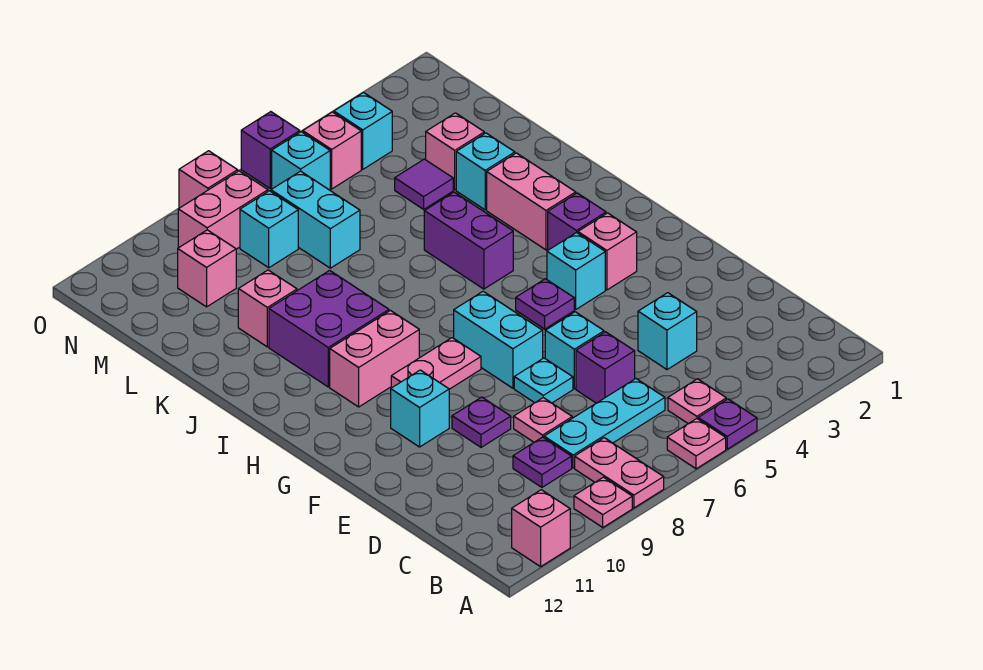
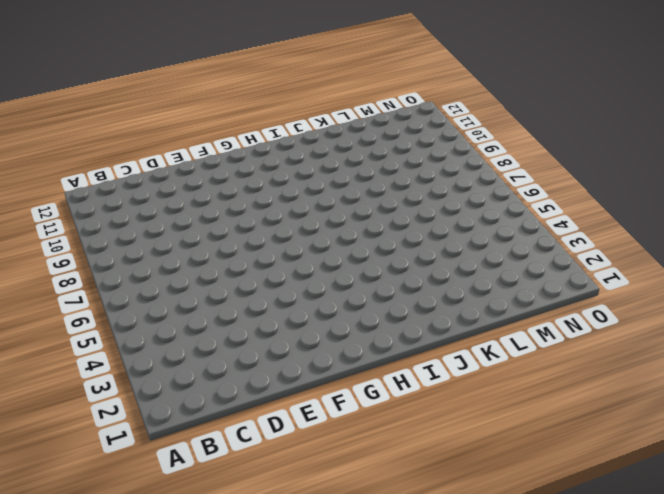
none -> purple 1x1 plate [698,399,757,449]
none -> pink 1x1 plate [667,419,726,469]
none -> pink 1x2 plate [575,438,664,508]
none -> pink 1x1 plate [574,477,632,527]

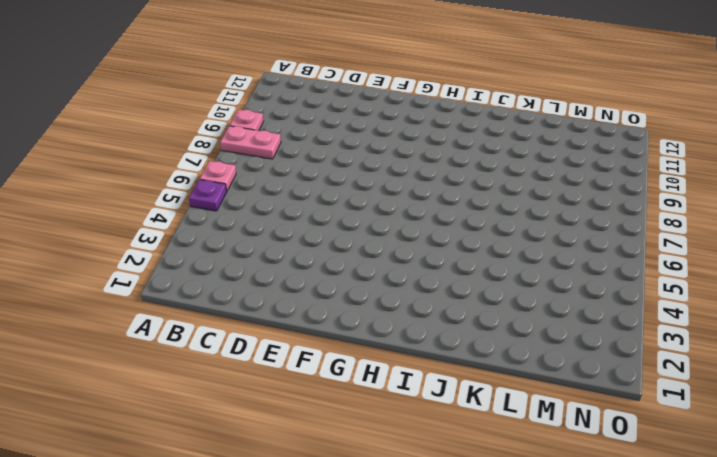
none -> pink 1x1 brick [512,490,570,567]
none -> pink 1x1 plate [668,379,726,424]
none -> cyan 1x3 plate [544,379,665,468]
none -> purple 1x1 plate [513,437,572,487]

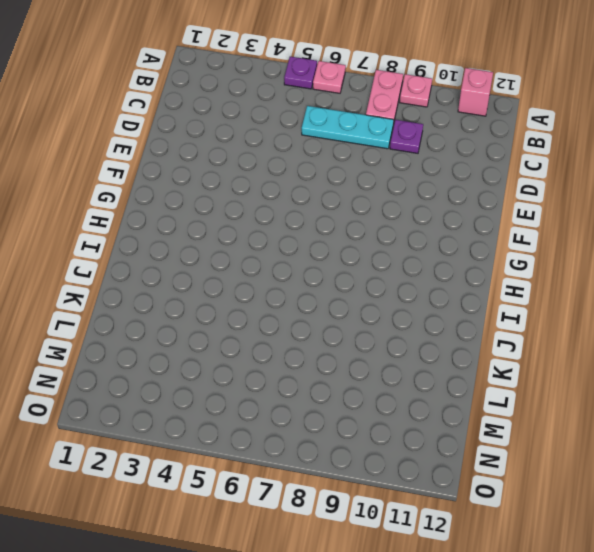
none -> pink 1x1 plate [668,379,726,424]
none -> cyan 1x1 brick [638,293,697,370]
none -> purple 1x1 brick [576,332,635,403]
none -> pink 1x1 plate [514,398,572,442]

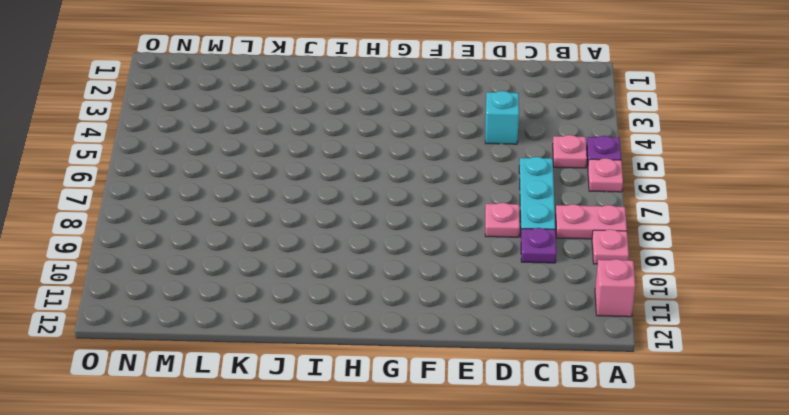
none -> purple 1x1 brick [576,332,635,403]
none -> cyan 1x1 brick [545,312,604,389]
none -> cyan 1x1 plate [514,358,573,403]
none -> purple 1x1 plate [452,397,511,447]

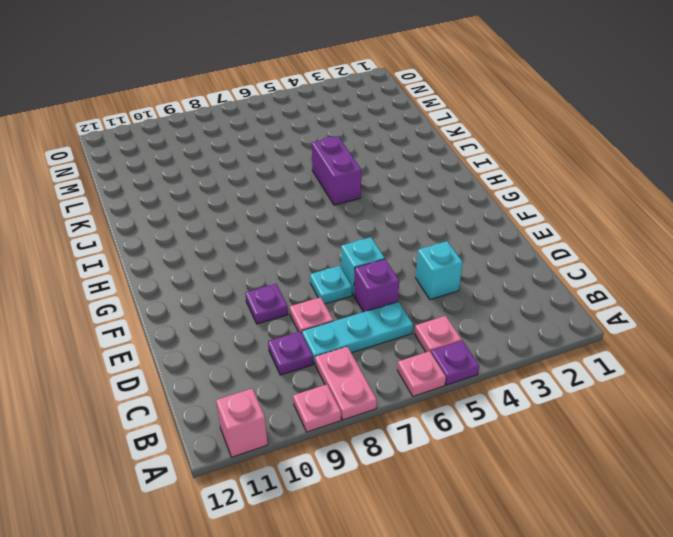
none -> cyan 1x2 brick [454,291,543,388]
none -> cyan 1x1 brick [391,370,449,447]
none -> pink 1x1 brick [578,213,637,290]
none -> cyan 1x1 brick [547,232,605,309]

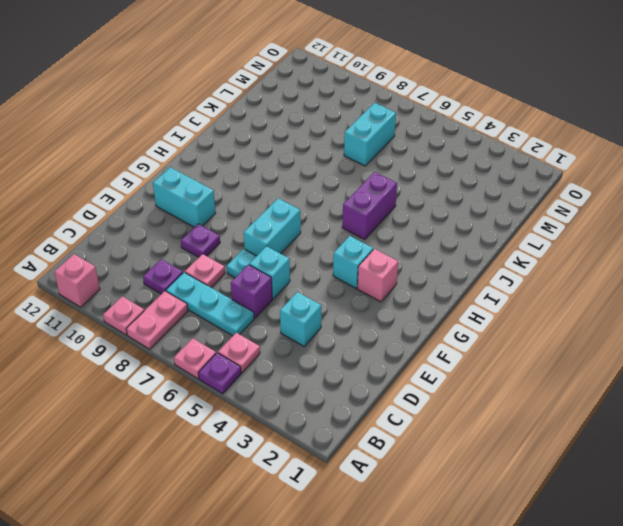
cyan 1x2 brick [153,167,215,227] -> cyan 1x1 brick [391,370,449,447]
none -> purple 1x1 plate [516,279,574,329]
none -> pink 1x2 plate [391,338,481,389]
none -> purple 1x1 brick [548,193,606,250]
none -> pink 1x2 brick [330,311,419,407]

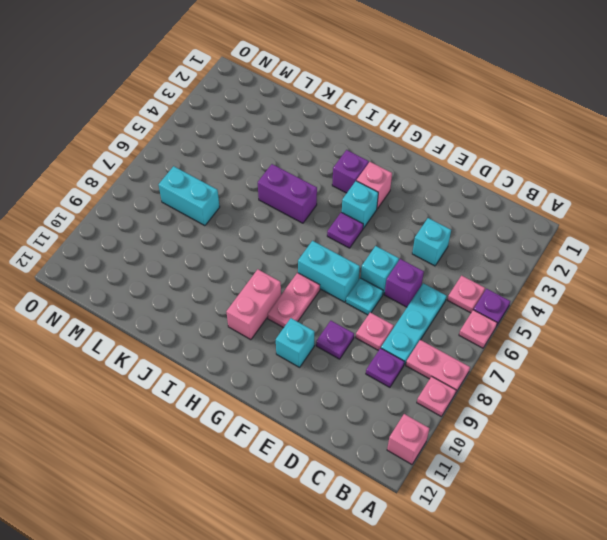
none -> pink 1x2 brick [487,153,576,250]
none -> purple 2x2 brick [269,270,389,387]
none -> cyan 1x1 brick [456,133,515,210]
none -> pink 1x1 brick [238,270,297,347]

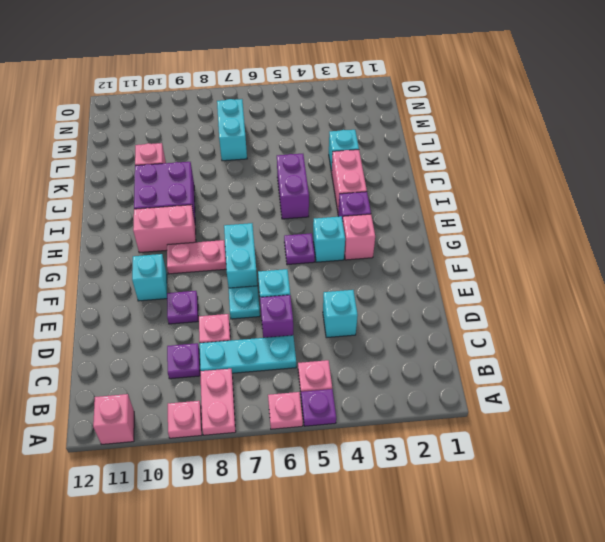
none -> pink 1x1 brick [425,113,484,190]
none -> purple 1x1 tile [395,159,453,209]
none -> cyan 1x1 brick [240,191,298,268]
none -> pink 1x1 brick [178,230,236,307]

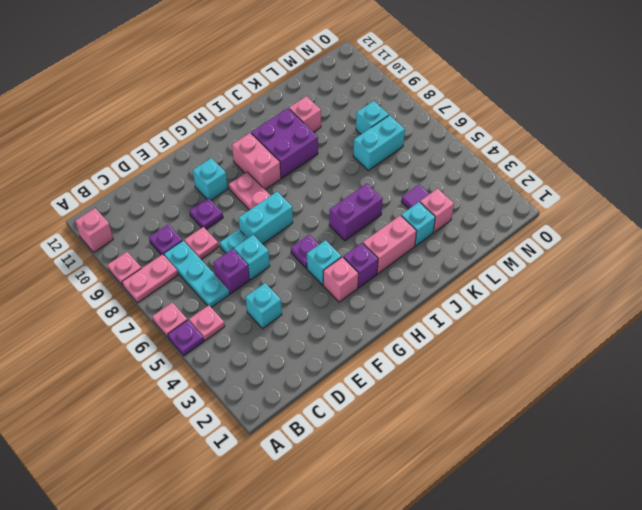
none -> pink 1x1 brick [178,230,236,307]
none -> cyan 1x1 brick [334,93,392,169]
none -> pink 1x1 brick [303,112,361,189]
none -> cyan 1x1 brick [272,132,330,190]

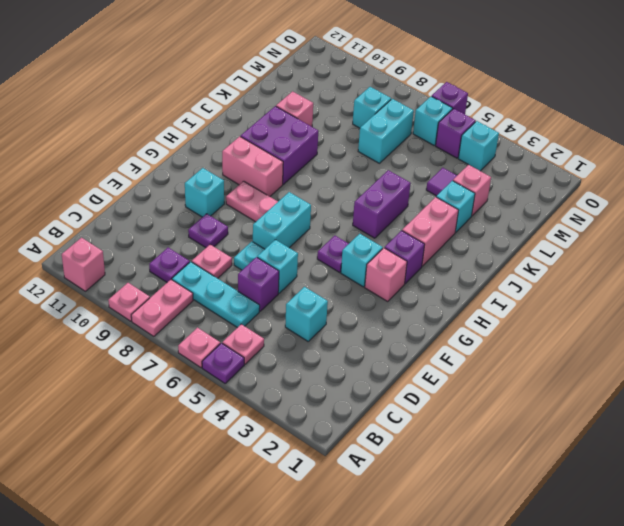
purple 1x1 brick [436,109,475,158] -> pink 1x1 brick [303,112,361,189]
none -> pink 1x1 brick [178,230,236,307]
none -> pink 1x2 brick [178,171,268,249]
none -> pink 1x1 brick [179,151,238,208]

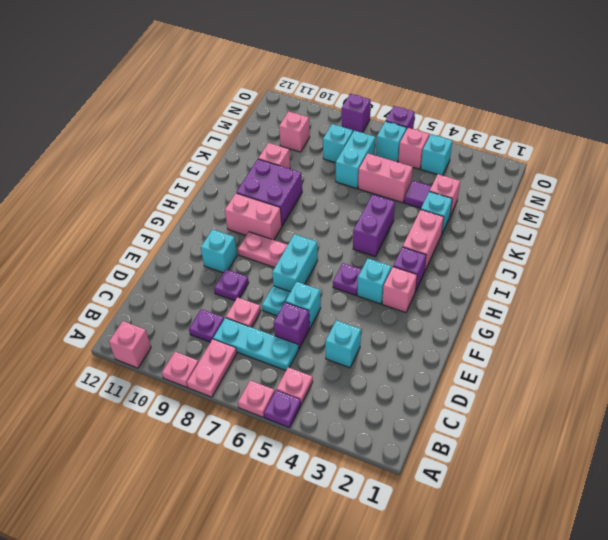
pink 1x2 brick [358,153,413,203] -> pink 1x2 brick moved to [178,171,268,249]
purple 1x1 brick [342,94,371,133] -> pink 1x1 brick [179,151,238,208]

